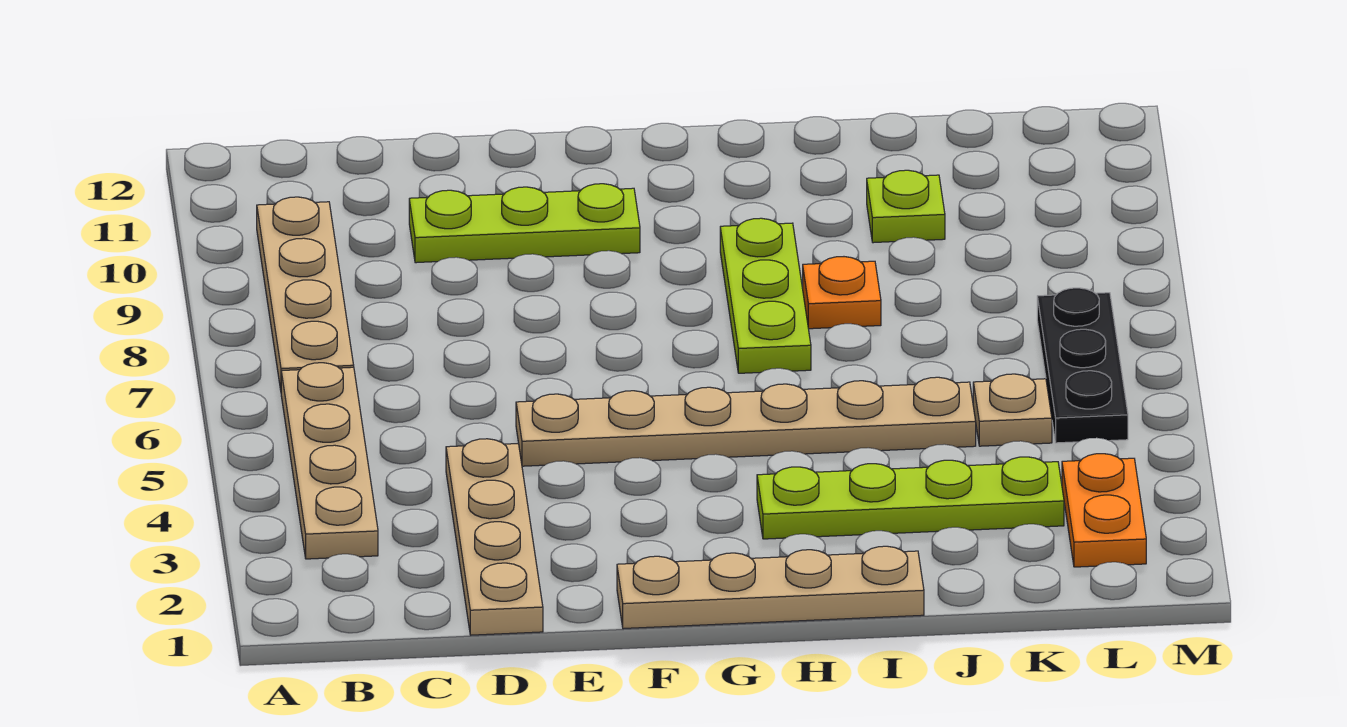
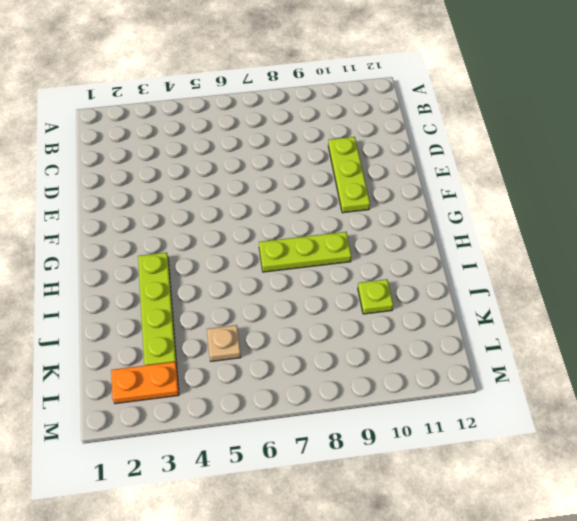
none -> tan 1x4 plate [281,363,378,559]
none -> tan 1x4 plate [257,197,354,390]
none -> tan 1x4 plate [446,439,543,635]

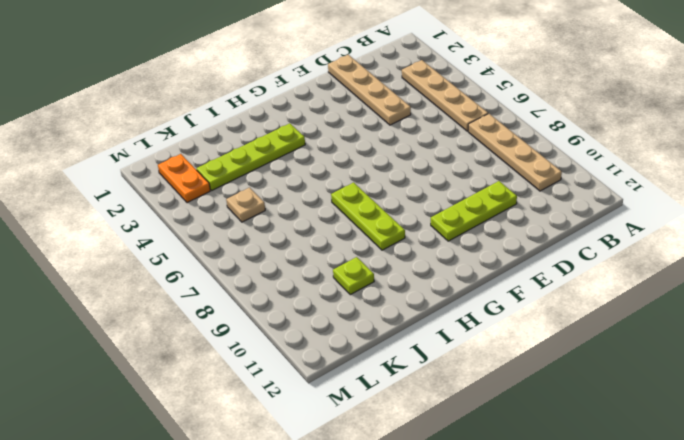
none -> tan 1x6 plate [516,377,976,466]
none -> tan 1x4 plate [617,546,924,629]
none -> orange 1x1 plate [803,257,881,329]

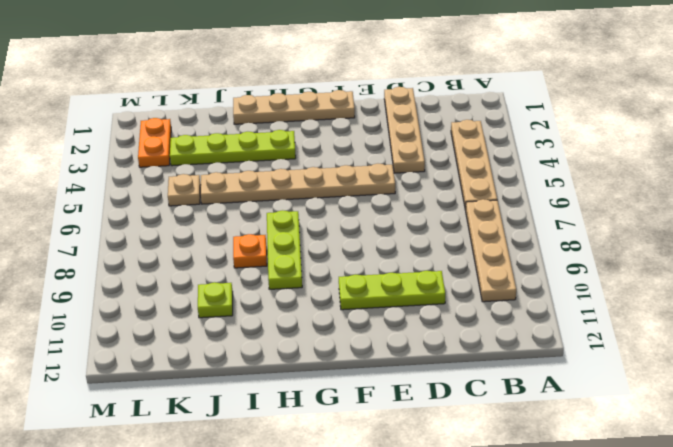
none -> black 1x3 plate [1037,288,1128,443]

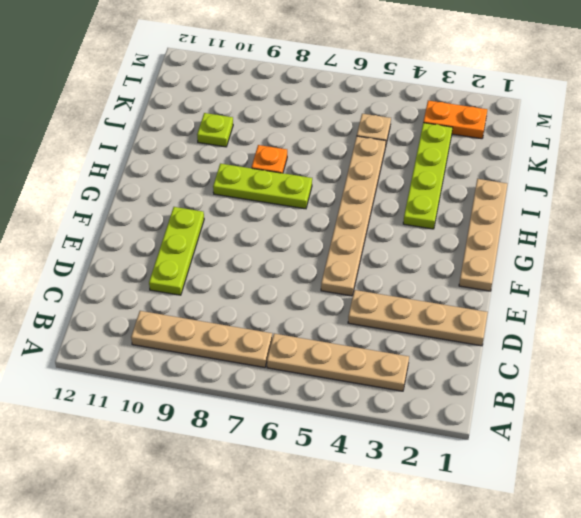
none -> black 1x3 plate [1037,288,1128,443]

